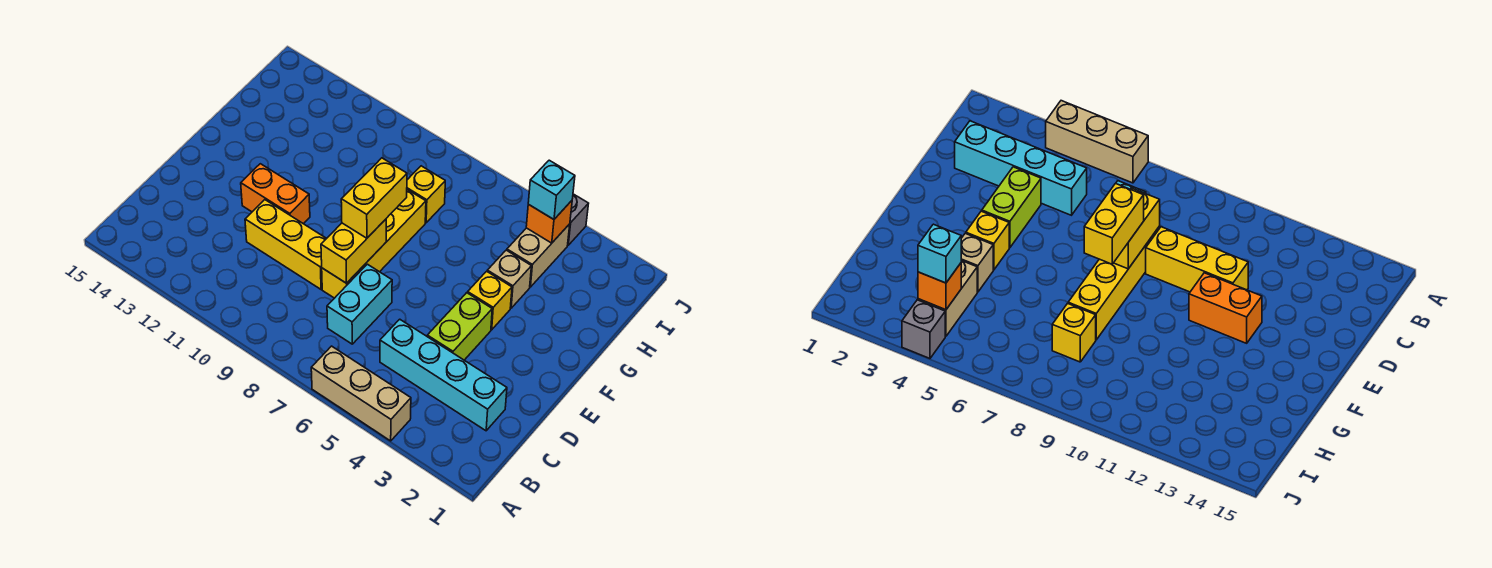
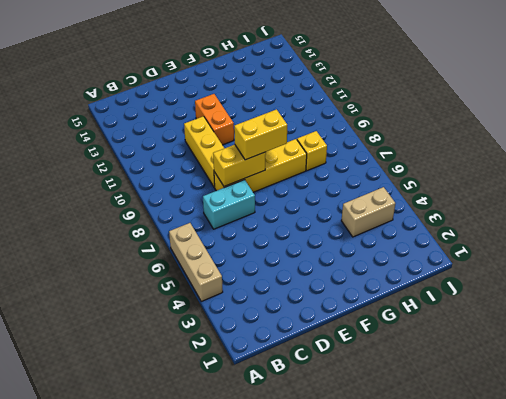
none -> cyan 1x4 brick [380,319,507,431]
none -> lime 1x2 brick [427,293,492,360]
none -> yellow 1x1 brick [468,271,512,330]

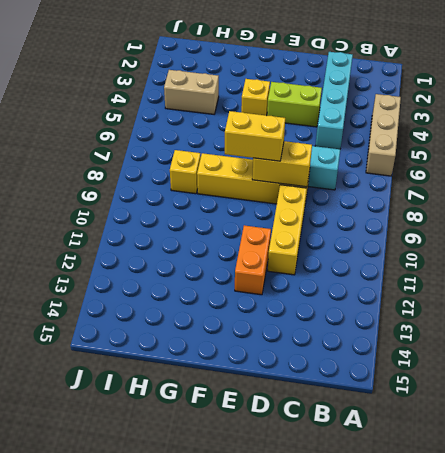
none -> tan 1x1 brick [487,250,531,308]
none -> grey 1x1 brick [568,194,589,245]
none -> orange 1x1 brick [526,201,572,243]

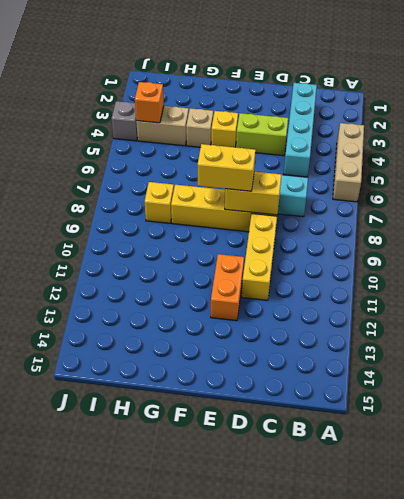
none -> cyan 1x1 brick [528,160,575,219]

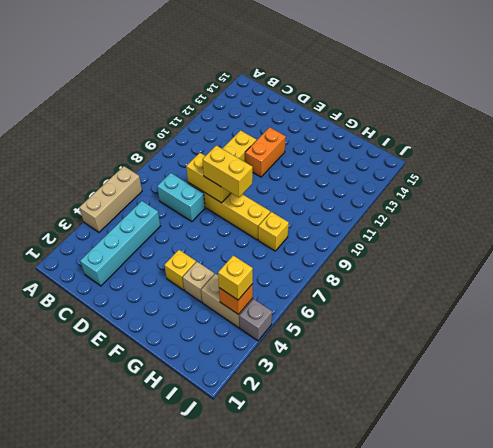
yellow 1x1 brick [218,255,253,300] -> cyan 1x1 brick [528,160,575,219]
none -> lime 1x2 brick [427,293,492,360]

